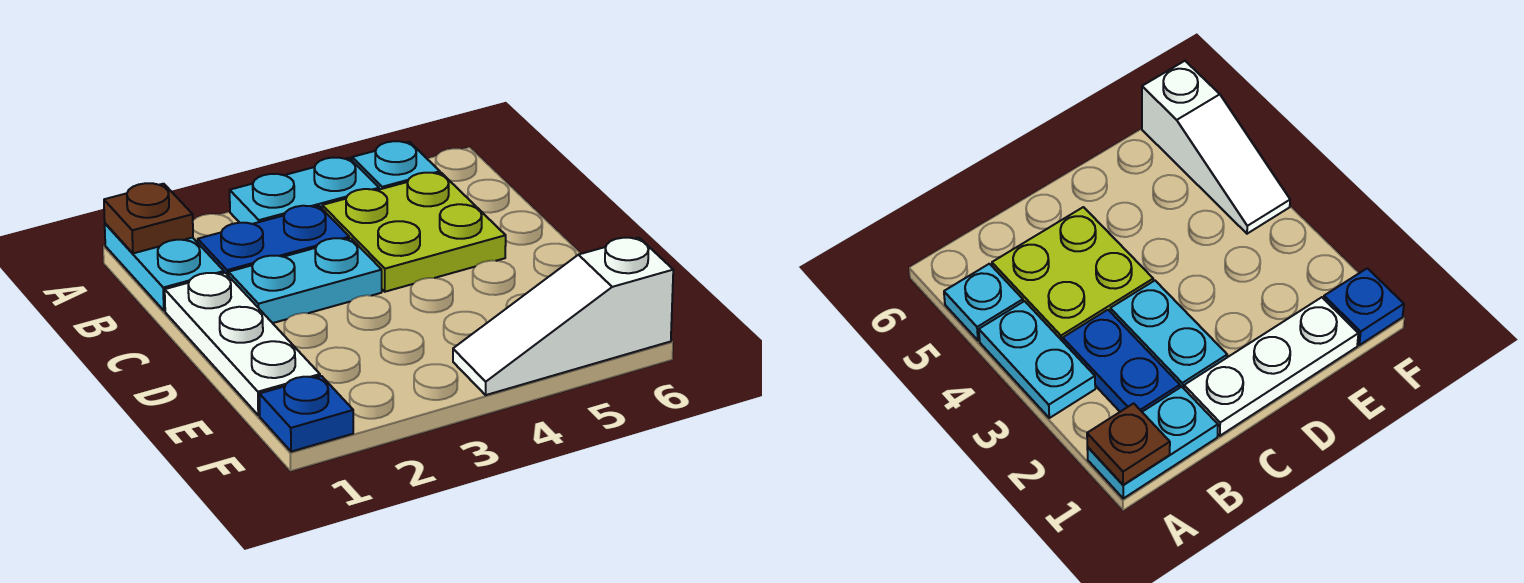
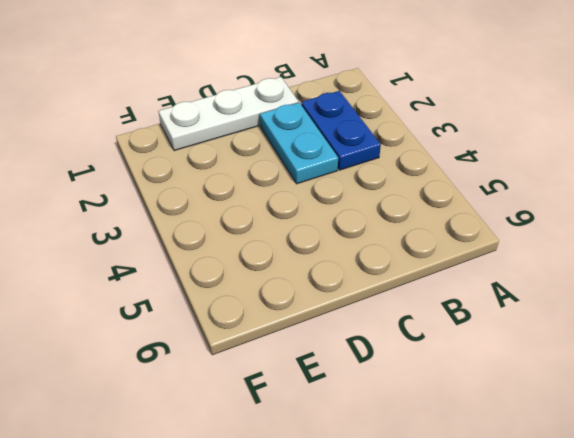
none -> cyan 1x2 plate [105,223,224,311]
none -> cyan 1x2 plate [230,158,379,224]

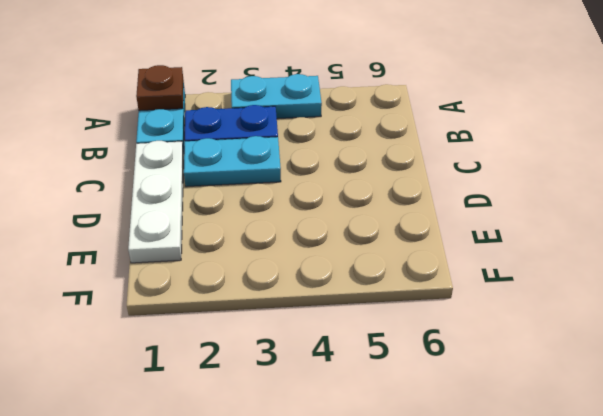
none -> cyan 1x1 plate [352,141,440,190]
none -> lime 2x2 plate [322,173,506,292]

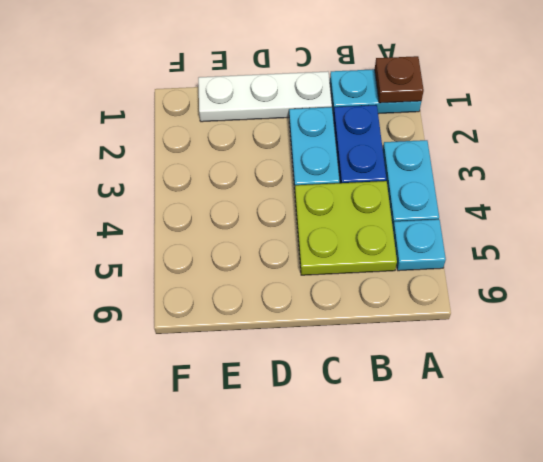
none -> blue 1x1 plate [259,376,353,452]
none -> white 1x3 slope [453,238,673,395]

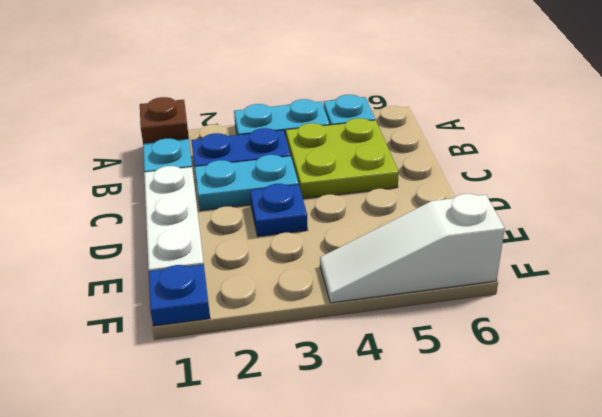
blue 1x1 plate [250,184,308,237] -> none

